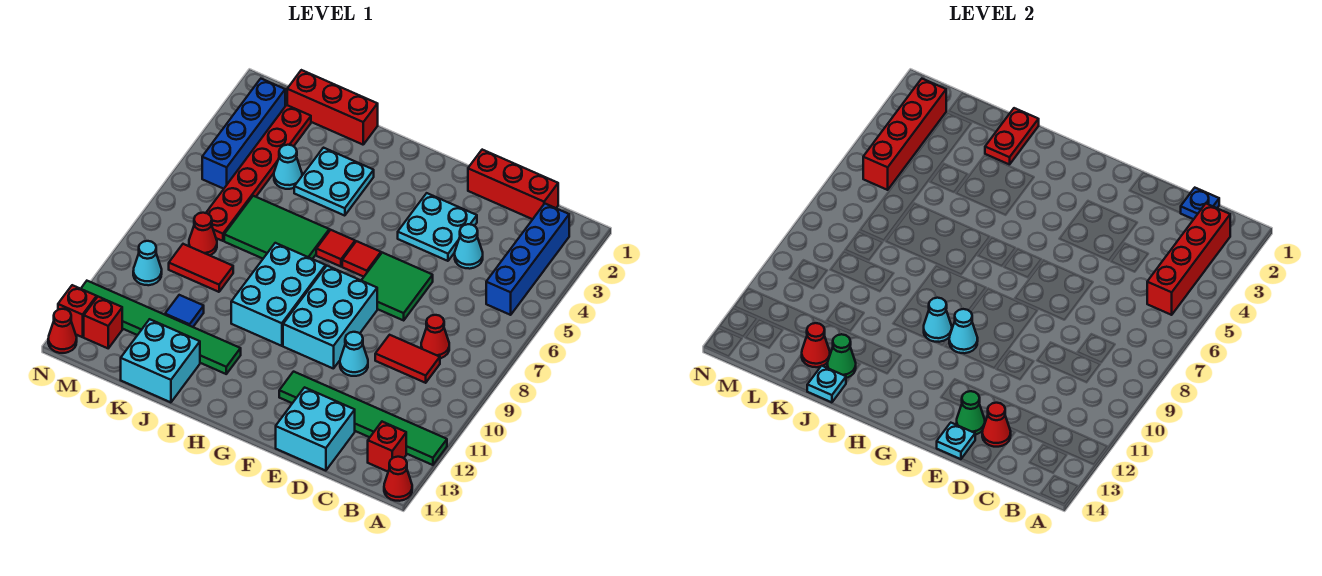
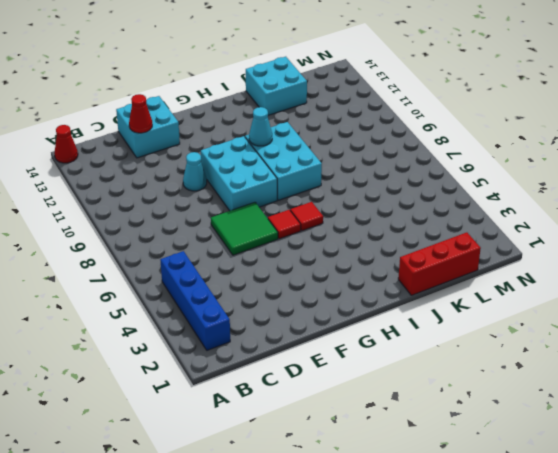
none -> green 1x6 tile [279,372,447,465]
none -> red 1x1 brick [368,422,406,472]
none -> red 1x3 brick [468,150,558,219]
none -> red 1x1 cone [421,315,449,358]

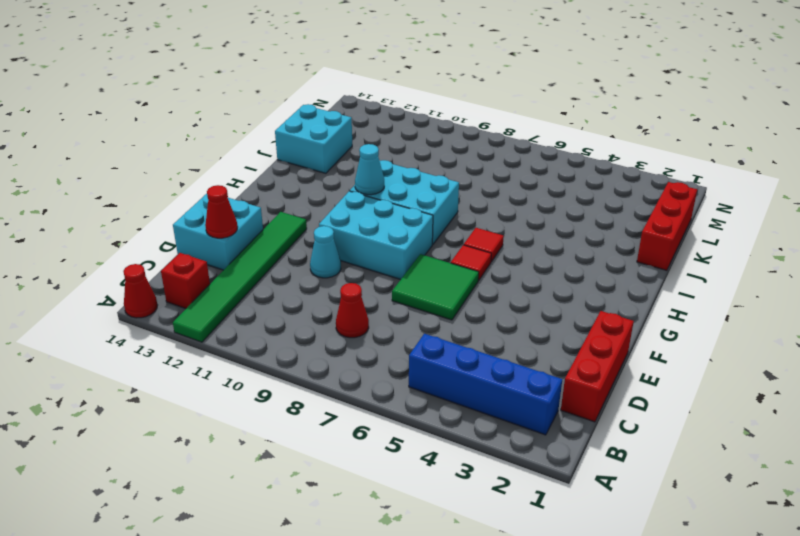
none -> red 1x2 tile [375,335,440,383]
none -> cyan 1x1 cone [455,224,483,269]
none -> cyan 2x2 plate [398,193,477,261]
none -> cyan 2x2 plate [294,148,374,216]

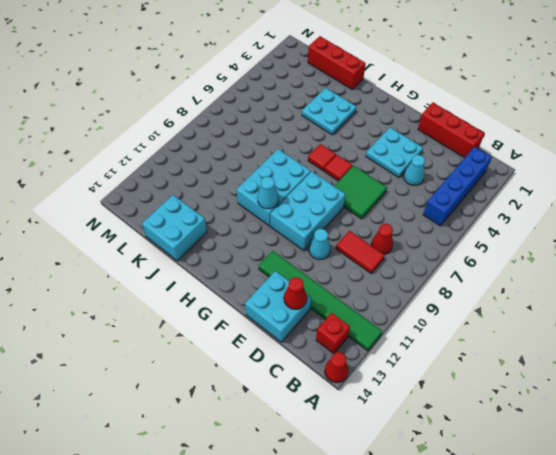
none -> green 2x3 tile [224,196,329,259]
none -> green 1x6 tile [81,281,241,374]
none -> cyan 1x1 cone [274,145,302,189]
none -> red 1x2 tile [169,244,233,292]

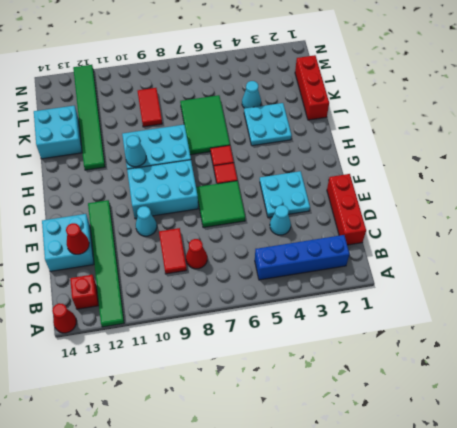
none -> blue 1x1 tile [165,295,204,327]
none -> red 1x6 plate [206,105,311,241]
none -> red 1x1 cone [189,213,217,255]
none -> blue 1x4 brick [202,79,285,189]

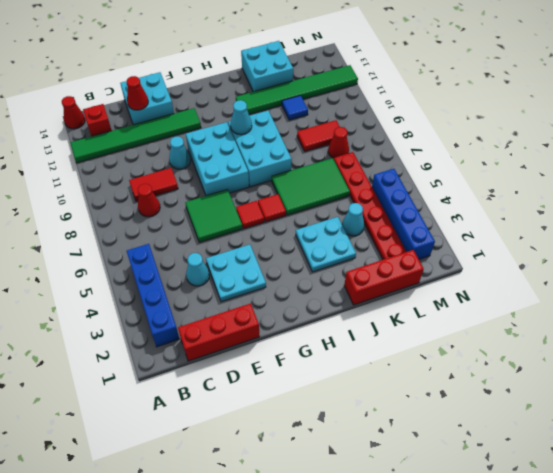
none -> cyan 1x1 cone [133,241,162,285]
none -> red 1x1 brick [84,297,122,348]
none -> red 1x1 brick [58,285,97,337]
none -> red 1x1 cone [48,309,77,353]

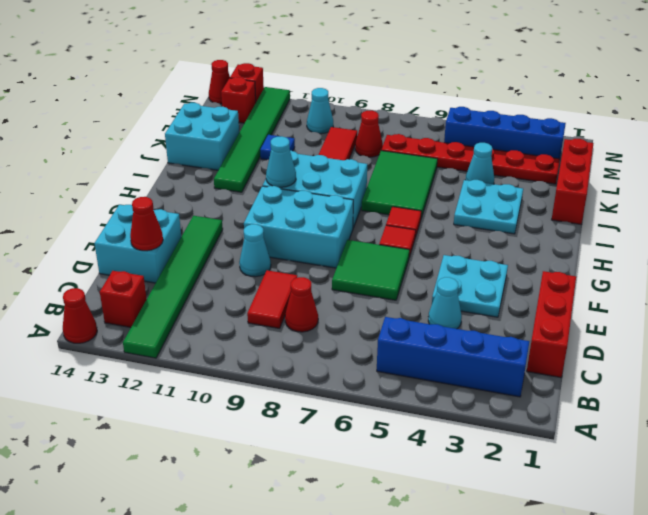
none -> red 1x4 brick [1147,204,1230,315]
none -> blue 1x1 plate [1181,188,1219,219]
none -> green 1x1 cone [957,391,985,435]
none -> cyan 1x1 plate [937,423,975,459]

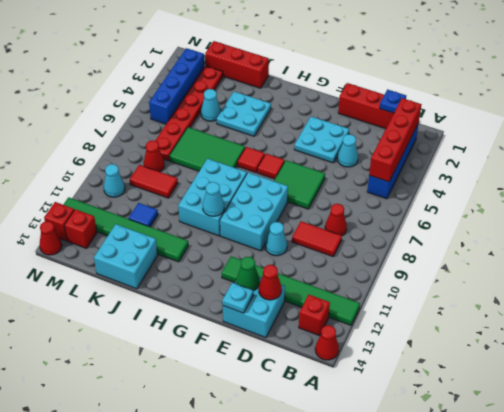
none -> cyan 1x1 cone [949,309,978,353]
none -> red 1x2 plate [985,108,1039,165]
none -> green 1x1 cone [827,334,856,378]
none -> cyan 1x1 plate [807,366,846,402]

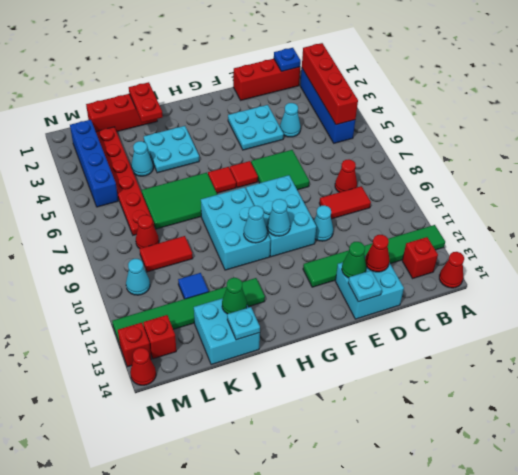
none -> red 1x1 cone [802,323,830,367]
none -> red 1x4 brick [863,79,946,190]

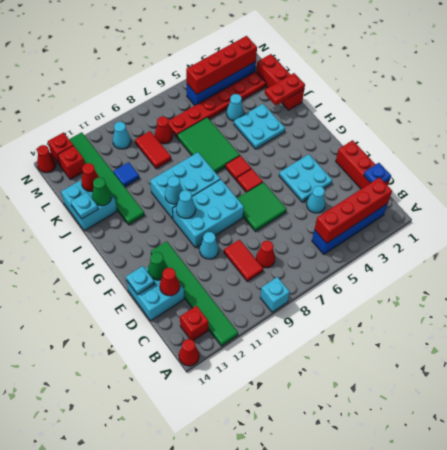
cyan 1x1 brick [260,277,290,312] -> none

